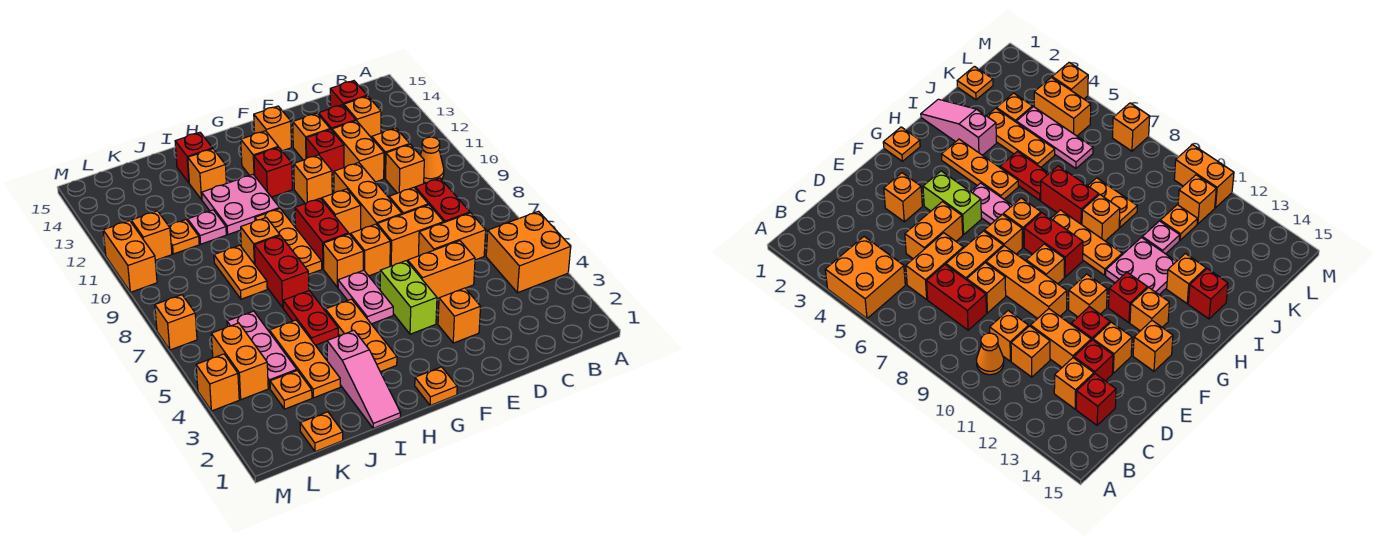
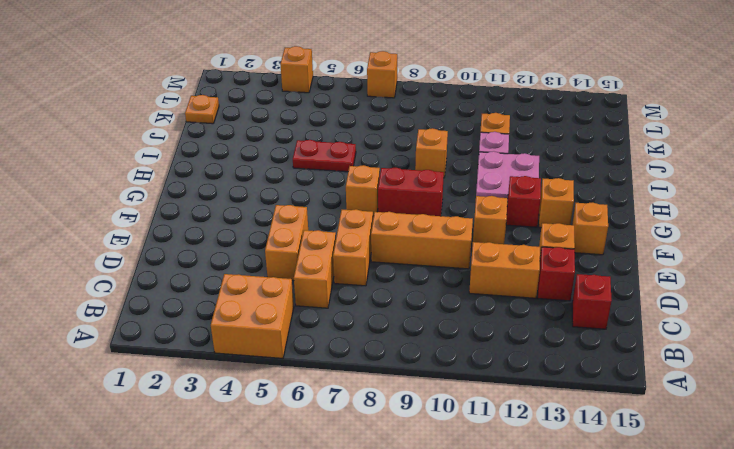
none -> orange 1x1 cone [420,137,444,183]
none -> red 1x2 brick [415,178,470,222]
none -> orange 1x1 brick [386,144,424,193]
none -> orange 1x1 brick [372,128,410,179]

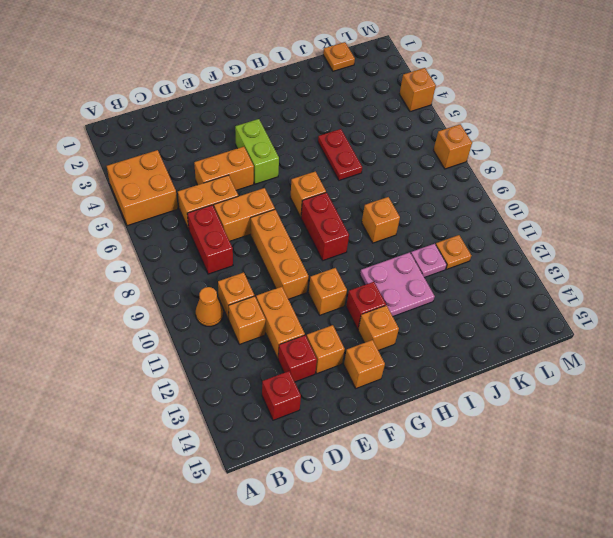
none -> orange 1x1 brick [344,96,381,138]
none -> orange 1x1 brick [389,187,428,214]
none -> orange 1x1 brick [438,288,481,343]
none -> red 1x1 brick [306,129,344,176]

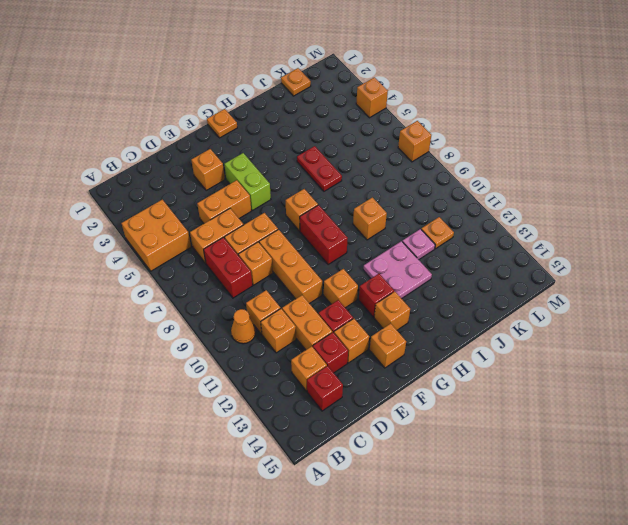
none -> orange 1x1 brick [351,224,390,276]
none -> orange 1x1 brick [322,189,361,235]
none -> pink 1x2 plate [338,270,393,324]
none -> orange 1x3 plate [325,299,397,372]

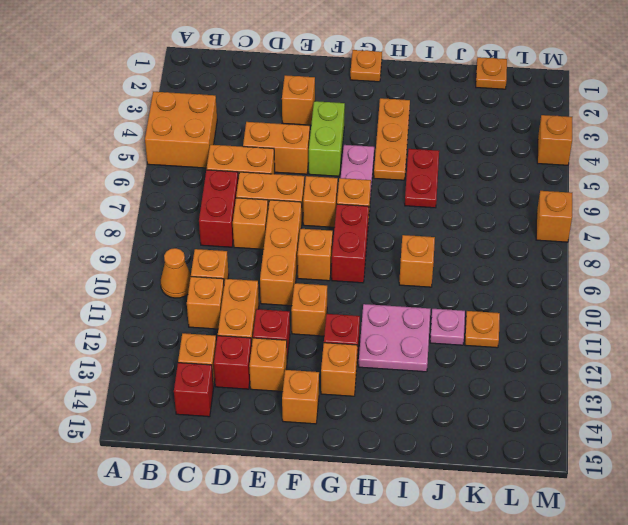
none -> orange 1x3 plate [255,209,322,274]
none -> pink 1x3 slope [327,331,401,428]
none -> red 1x2 brick [254,235,309,308]
none -> orange 1x1 brick [188,149,226,200]

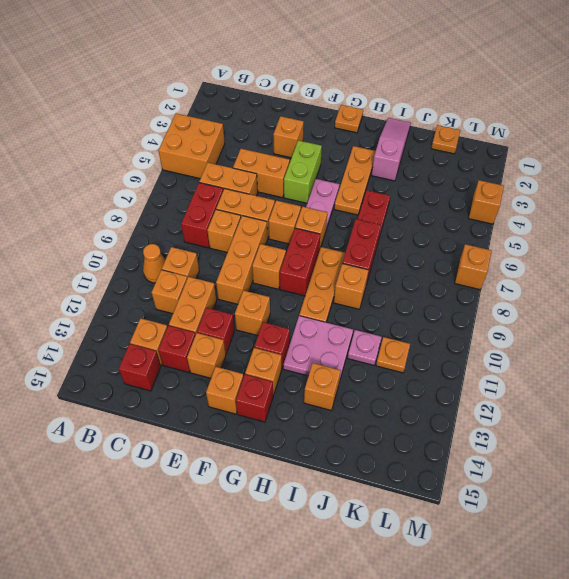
red 1x1 brick [236,374,273,422] -> red 1x1 brick moved to [175,132,213,183]
none -> orange 1x3 plate [269,320,341,398]
none -> orange 1x2 plate [214,245,267,299]
none -> orange 1x1 plate [270,371,312,409]
none -> pink 1x3 plate [227,311,297,388]

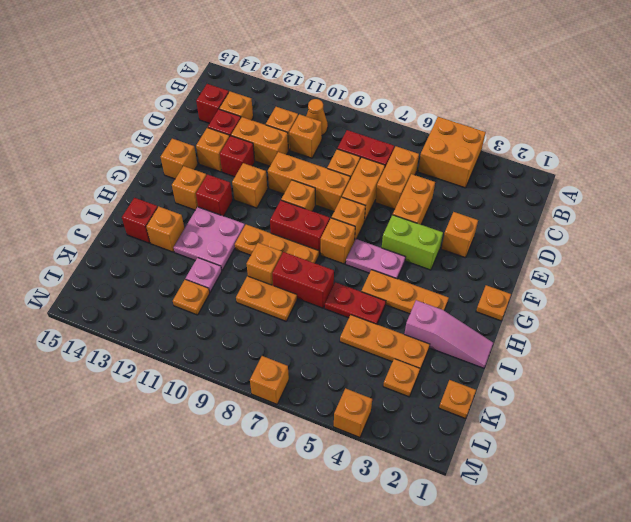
none -> pink 1x3 plate [227,311,297,388]
none -> orange 1x2 brick [211,323,268,400]
none -> orange 1x1 brick [131,211,172,260]
none -> orange 1x2 brick [103,221,157,292]

